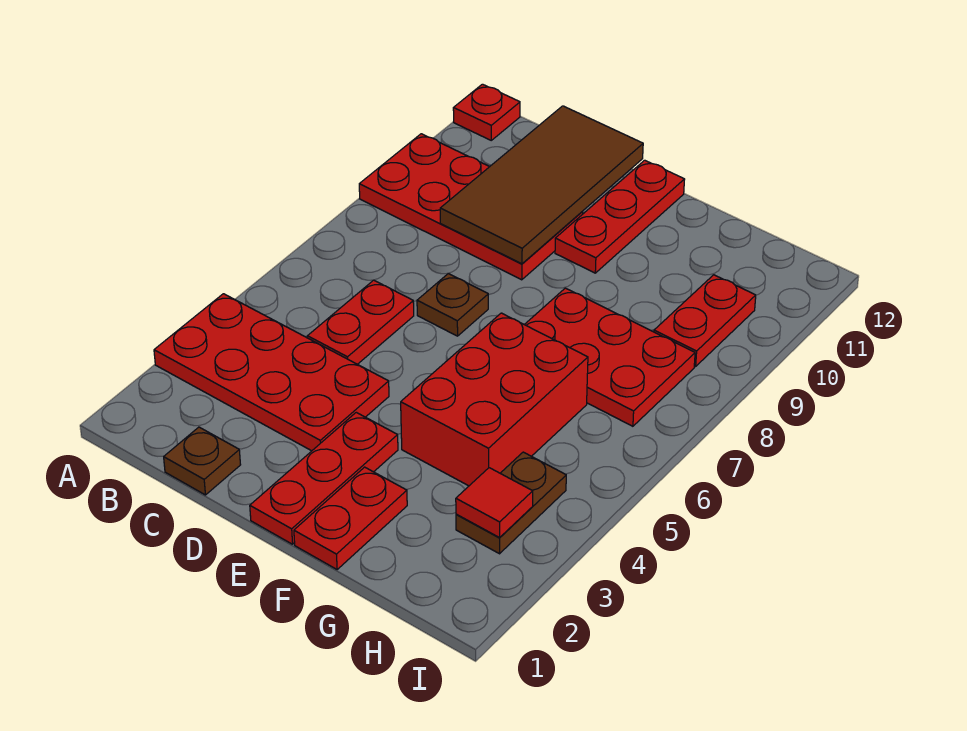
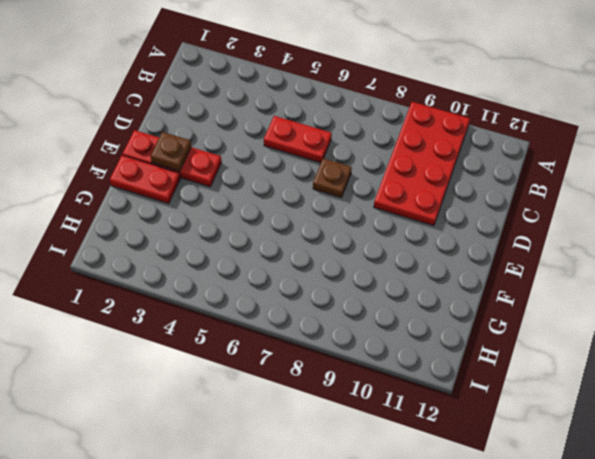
brown 1x1 plate [151,132,191,171] -> brown 1x1 plate moved to [164,427,241,495]
none -> red 2x4 plate [154,294,389,451]
none -> red 1x1 plate [453,84,520,140]
none -> red 1x3 plate [555,160,685,273]

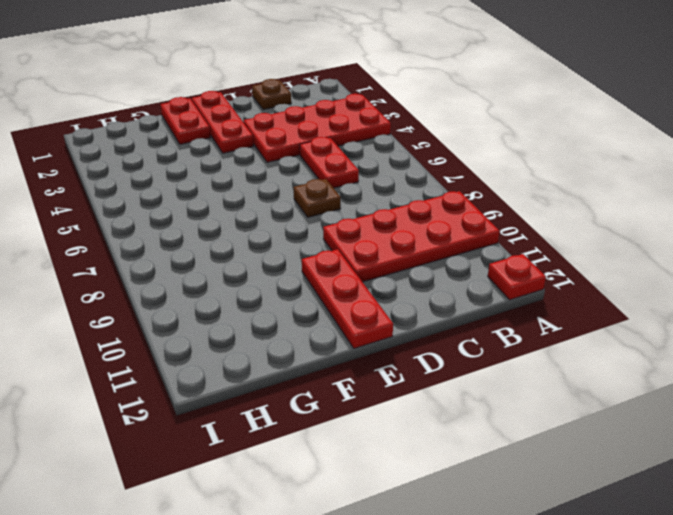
none -> red 2x3 brick [401,313,588,486]
none -> red 2x3 plate [524,288,695,426]
none -> brown 1x2 plate [456,452,566,554]

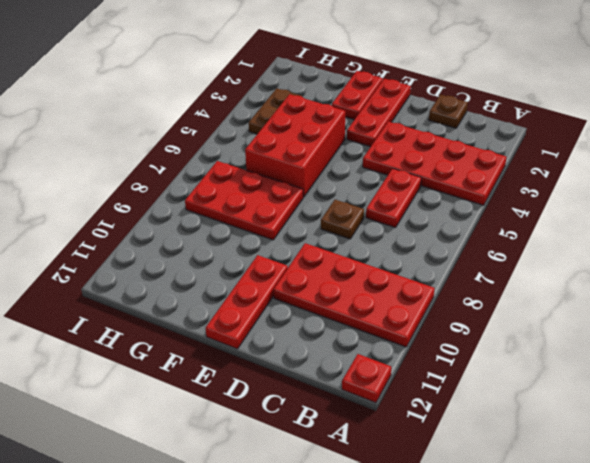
none -> red 1x2 plate [654,275,756,366]
none -> brown 2x4 tile [440,106,643,264]
none -> red 1x1 tile [456,468,533,538]

